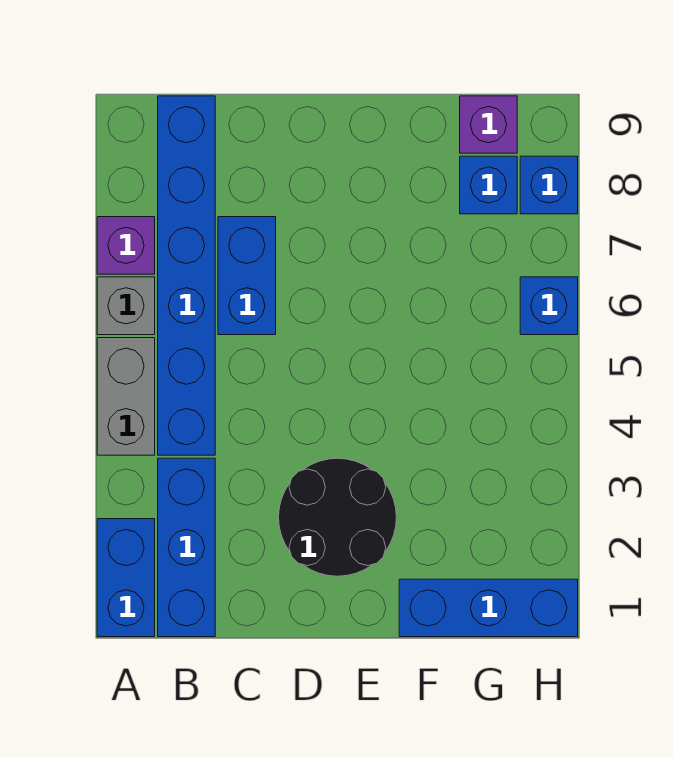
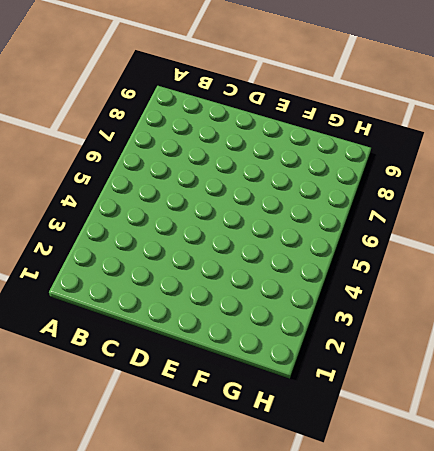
none -> blue 1x2 brick [97,519,155,637]
none -> grey 1x2 brick [97,338,155,455]
none -> grey 1x1 brick [97,277,155,335]

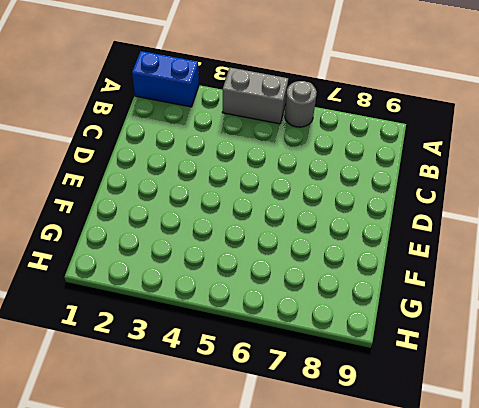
grey 1x1 round brick [285,81,317,127] -> grey 1x1 brick [97,277,155,335]
none -> purple 1x1 brick [97,217,155,274]
none -> blue 1x3 brick [158,458,215,637]
none -> blue 1x6 brick [158,96,215,455]

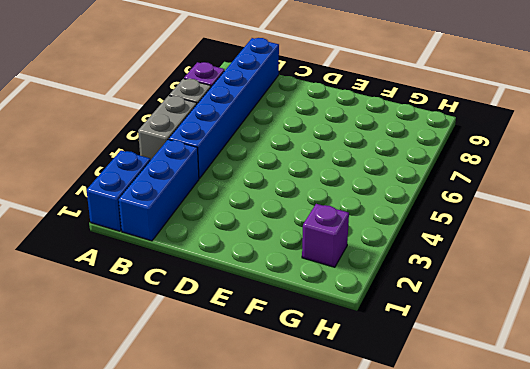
purple 1x1 brick [302,204,349,267] -> purple 1x1 brick moved to [460,96,517,153]
none -> blue 1x2 brick [218,217,276,335]
none -> black 2x2 round brick [279,458,396,576]
none -> blue 1x3 brick [399,579,578,637]

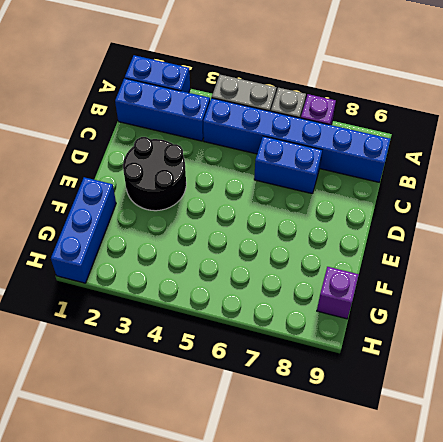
none -> blue 1x1 brick [460,156,517,214]
none -> blue 1x1 brick [520,277,578,335]
none -> blue 1x1 brick [520,156,578,214]

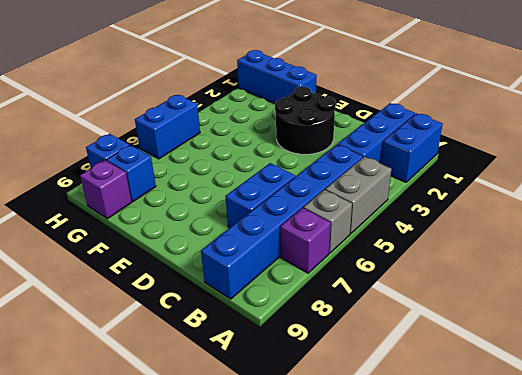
blue 1x2 brick [135,95,200,159] -> blue 1x1 brick [520,277,578,335]

